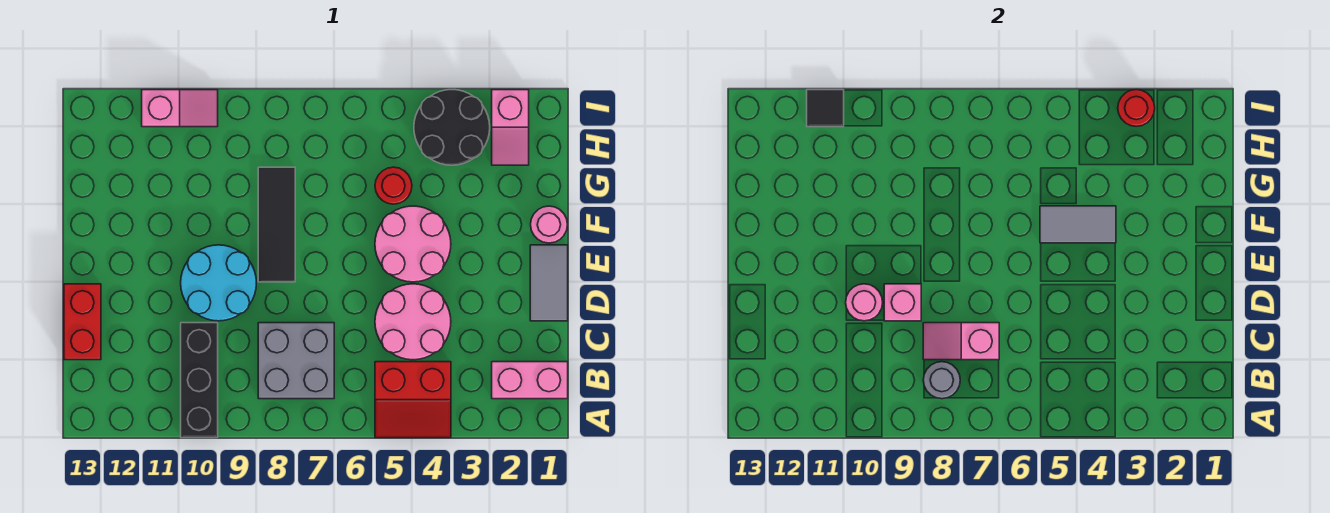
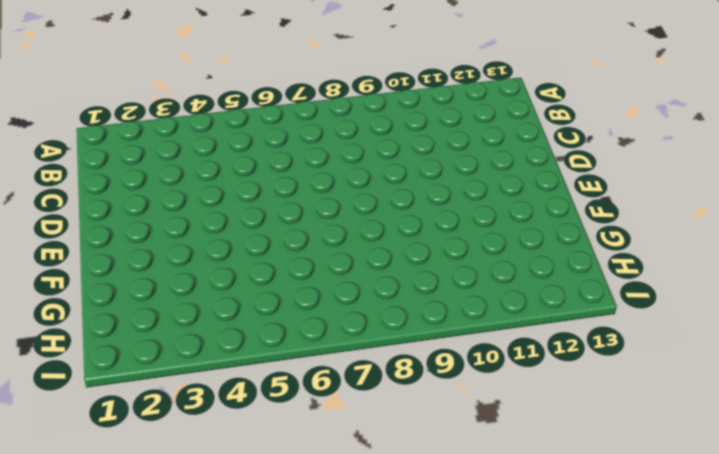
none -> red 2x2 slope [375,362,451,438]
none -> black 1x3 brick [181,323,218,438]
none -> pink 1x2 brick [492,362,568,399]

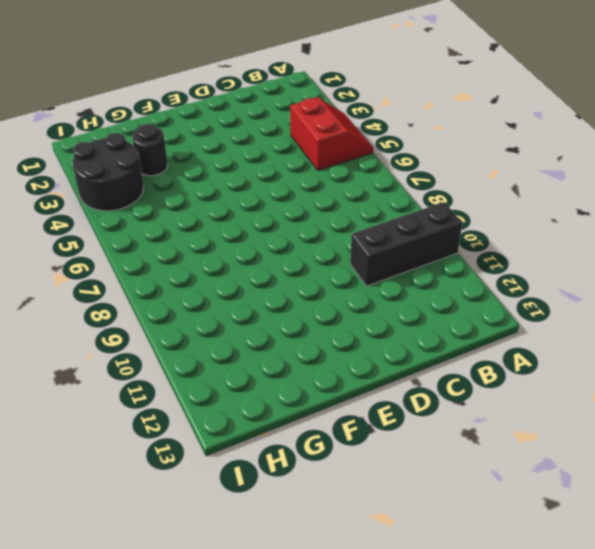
black 1x1 round brick [132,124,168,176] -> none
none -> pink 1x2 brick [492,362,568,399]
none -> grey 2x2 brick [258,323,334,399]
none -> pink 2x2 round brick [375,284,451,360]

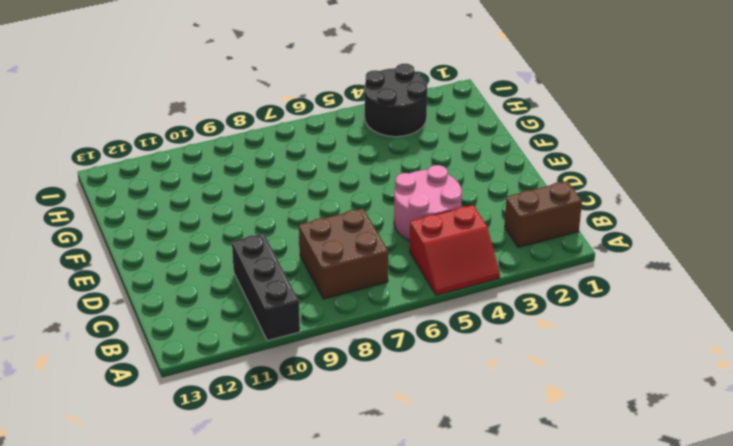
brown 1x2 brick [505,181,582,248] -> pink 1x2 brick [492,362,568,399]
brown 2x2 brick [299,209,388,299] -> grey 2x2 brick [258,323,334,399]
none -> red 1x2 brick [64,284,101,360]
none -> grey 1x2 tile [530,245,568,321]
none -> cyan 2x2 round brick [181,245,256,321]

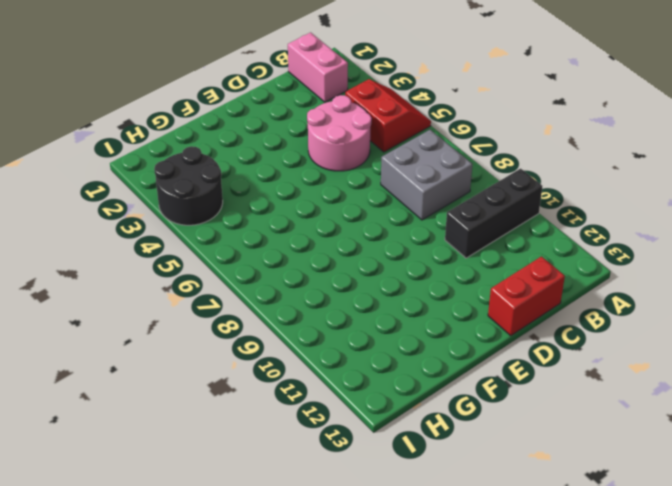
none -> grey 1x2 tile [530,245,568,321]
none -> cyan 2x2 round brick [181,245,256,321]
none -> pink 2x2 round brick [375,206,451,282]

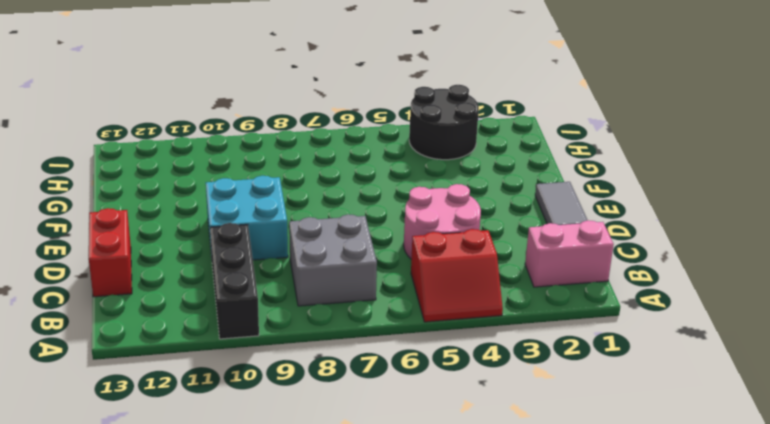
cyan 2x2 brick [206,176,288,260] -> cyan 2x2 round brick [181,245,256,321]
none -> pink 2x2 round brick [375,206,451,282]
none -> black 1x3 tile [258,167,295,282]
none -> pink 1x1 round brick [531,206,567,243]

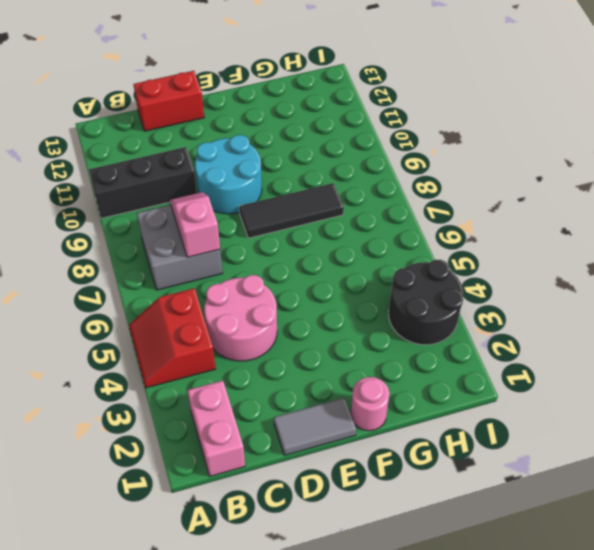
none -> pink 2x2 round brick [375,206,451,282]
none -> red 1x1 round brick [375,167,412,204]
none -> pink 1x2 slope [492,90,529,165]

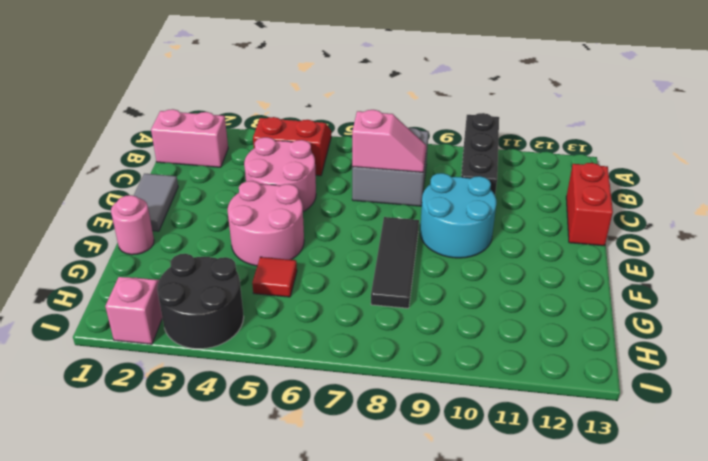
red 1x1 tile [252,257,297,297] -> red 1x1 round brick [375,167,412,204]
none -> pink 1x2 slope [142,90,218,127]
none -> grey 1x1 round brick [923,362,960,399]
none -> pink 1x1 brick [884,284,921,321]

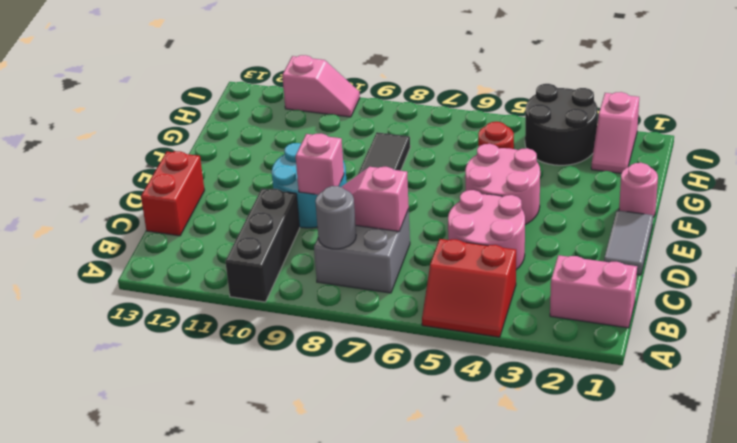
none -> pink 1x1 round brick [846,284,883,321]
none -> grey 1x2 tile [1040,206,1116,243]
none -> red 1x1 round brick [1118,90,1155,126]

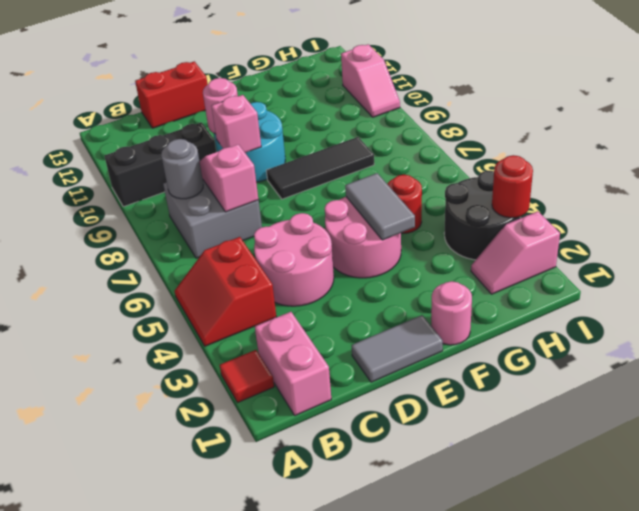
red 1x1 tile [220,350,274,403] -> none
none -> black 1x1 tile [807,90,844,127]

